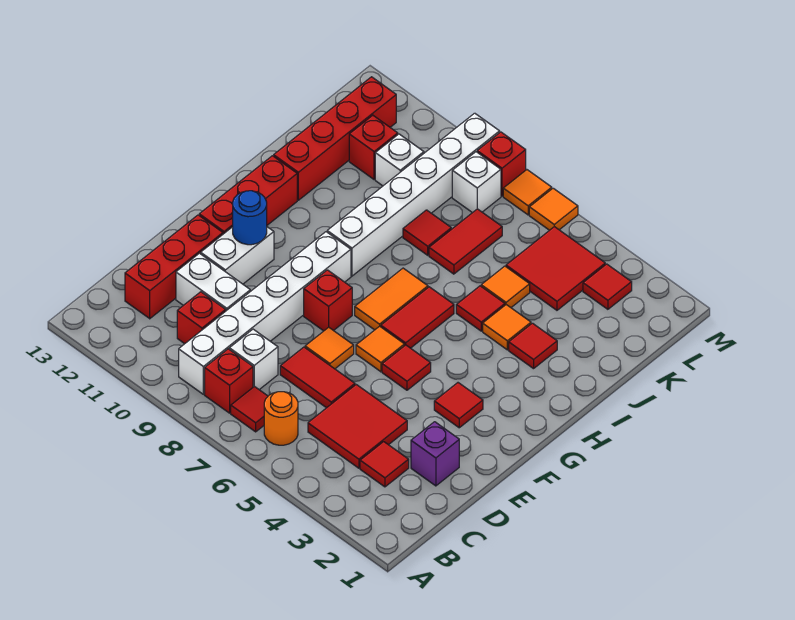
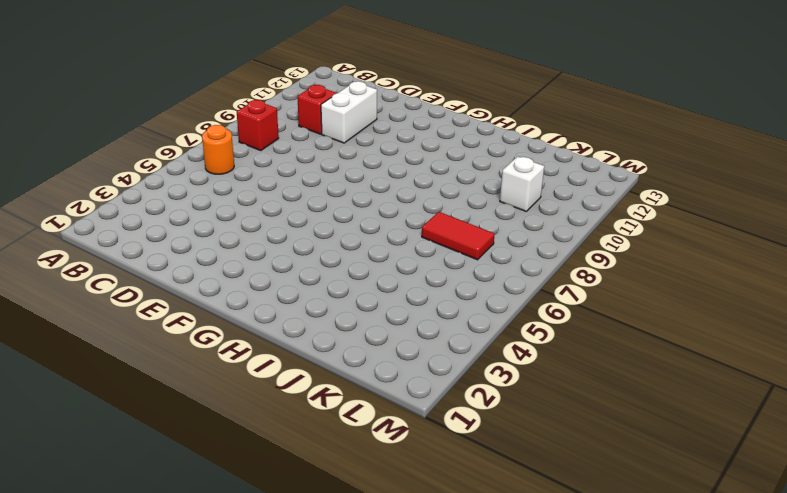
none -> red 1x1 tile [231,386,268,432]
none -> white 1x6 brick [179,232,351,394]
none -> red 1x1 tile [360,442,409,487]
none -> red 2x2 tile [308,385,407,468]

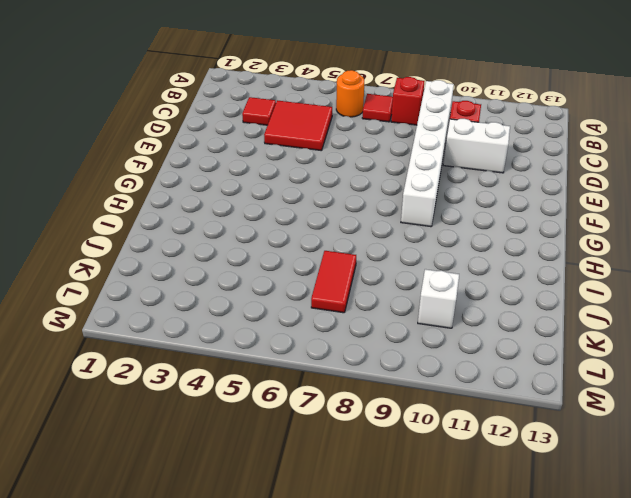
none -> white 1x1 brick [229,329,278,390]
none -> red 1x3 brick [125,215,223,319]
none -> purple 1x1 brick [411,422,459,486]
none -> red 1x2 tile [280,347,355,408]

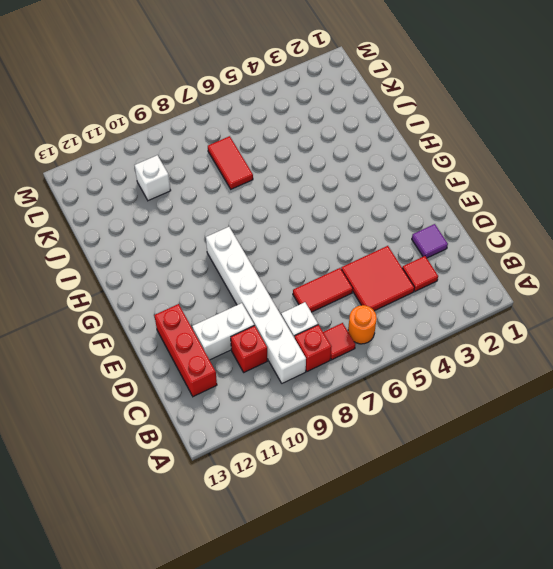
purple 1x1 tile [412,224,448,258] -> purple 1x1 brick [411,422,459,486]
none -> orange 1x1 tile [305,327,354,369]
none -> white 1x2 brick [201,227,274,284]
none -> red 1x1 tile [434,383,483,428]
none -> red 1x1 tile [382,345,431,390]

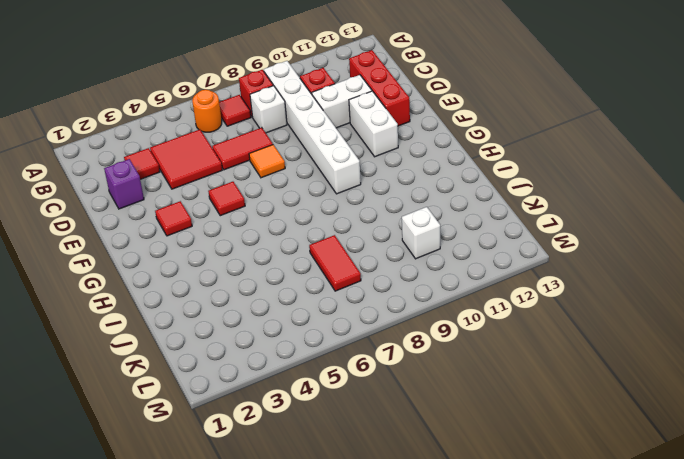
none -> orange 1x1 tile [356,326,404,372]
none -> red 1x1 brick [304,270,352,331]
none -> red 1x3 brick [199,156,297,234]
none -> red 1x2 tile [381,287,454,348]

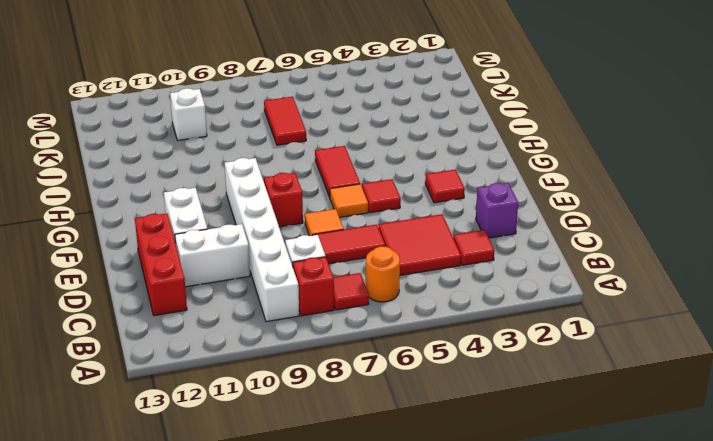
none -> red 1x1 brick [177,292,226,344]
none -> red 1x3 brick [199,156,297,234]
none -> orange 1x2 tile [355,268,428,330]
none -> white 1x6 brick [327,113,500,276]

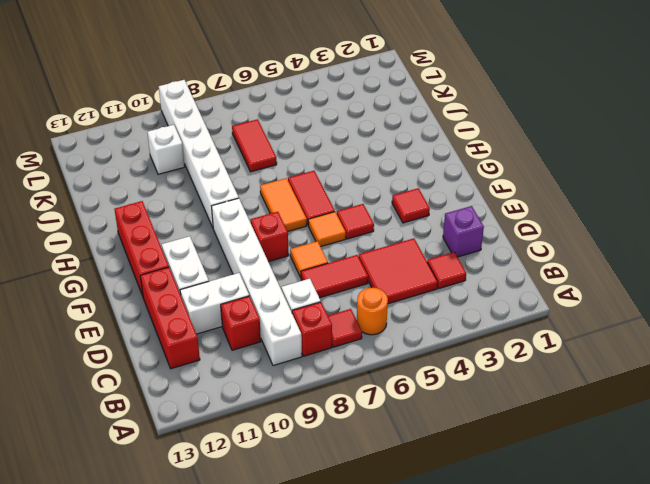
none -> red 1x1 tile [509,323,557,369]
none -> orange 1x1 tile [483,305,531,350]
none -> red 1x1 tile [456,286,505,331]
none -> red 1x4 brick [274,77,396,200]

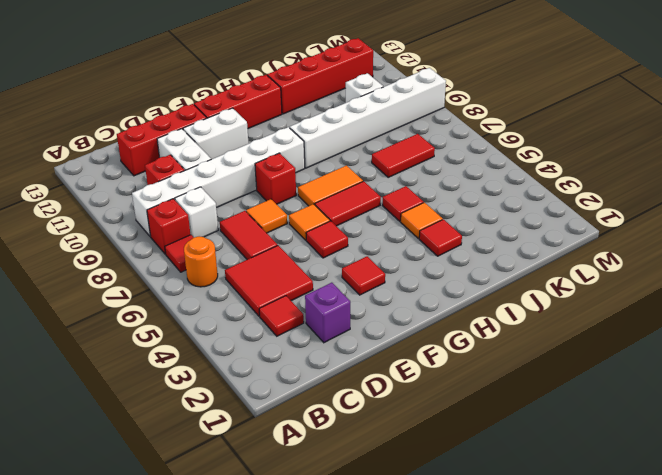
none -> orange 1x1 tile [481,266,530,307]
none -> red 1x1 tile [403,210,451,255]
none -> red 2x2 tile [506,227,605,310]
none -> red 1x1 brick [349,115,398,179]

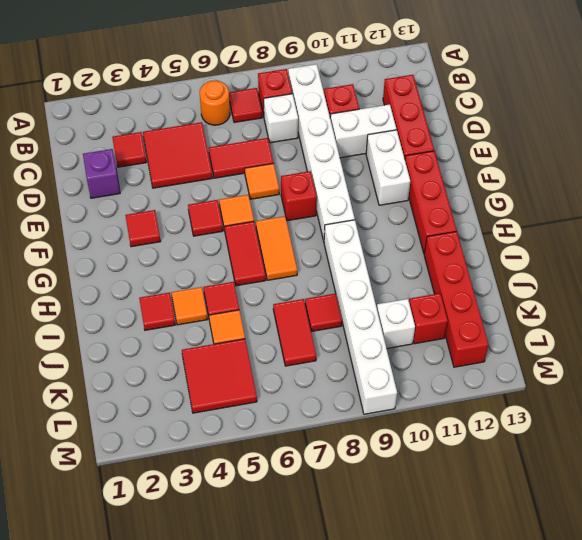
none -> red 1x1 tile [583,264,632,309]
none -> white 1x1 brick [452,152,501,213]
none -> orange 1x1 tile [529,188,578,230]
none -> orange 1x1 tile [503,170,552,215]

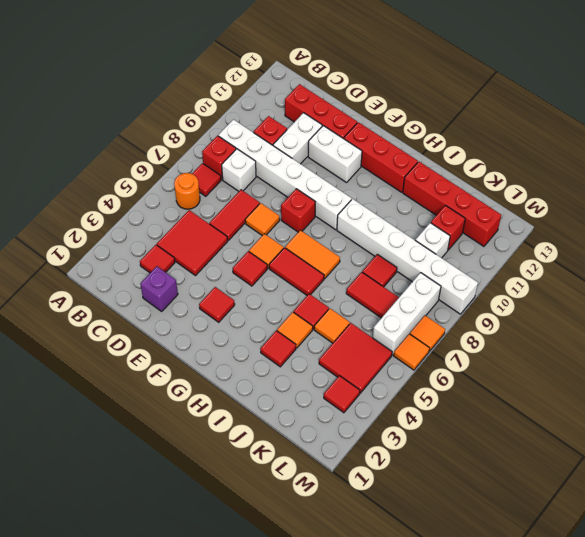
white 1x3 brick [373,273,441,355] -> white 1x1 brick [452,152,501,213]
none -> red 1x1 brick [477,132,526,196]
none -> blue 1x1 round brick [233,191,267,245]

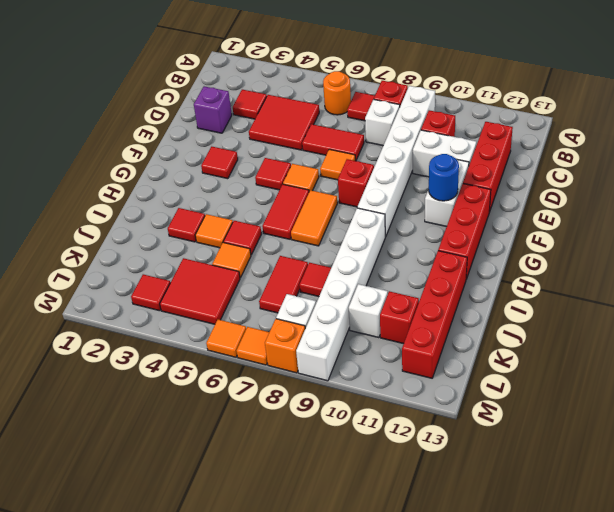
orange 1x1 brick [265,319,305,373] -> red 1x1 brick [477,132,526,196]

